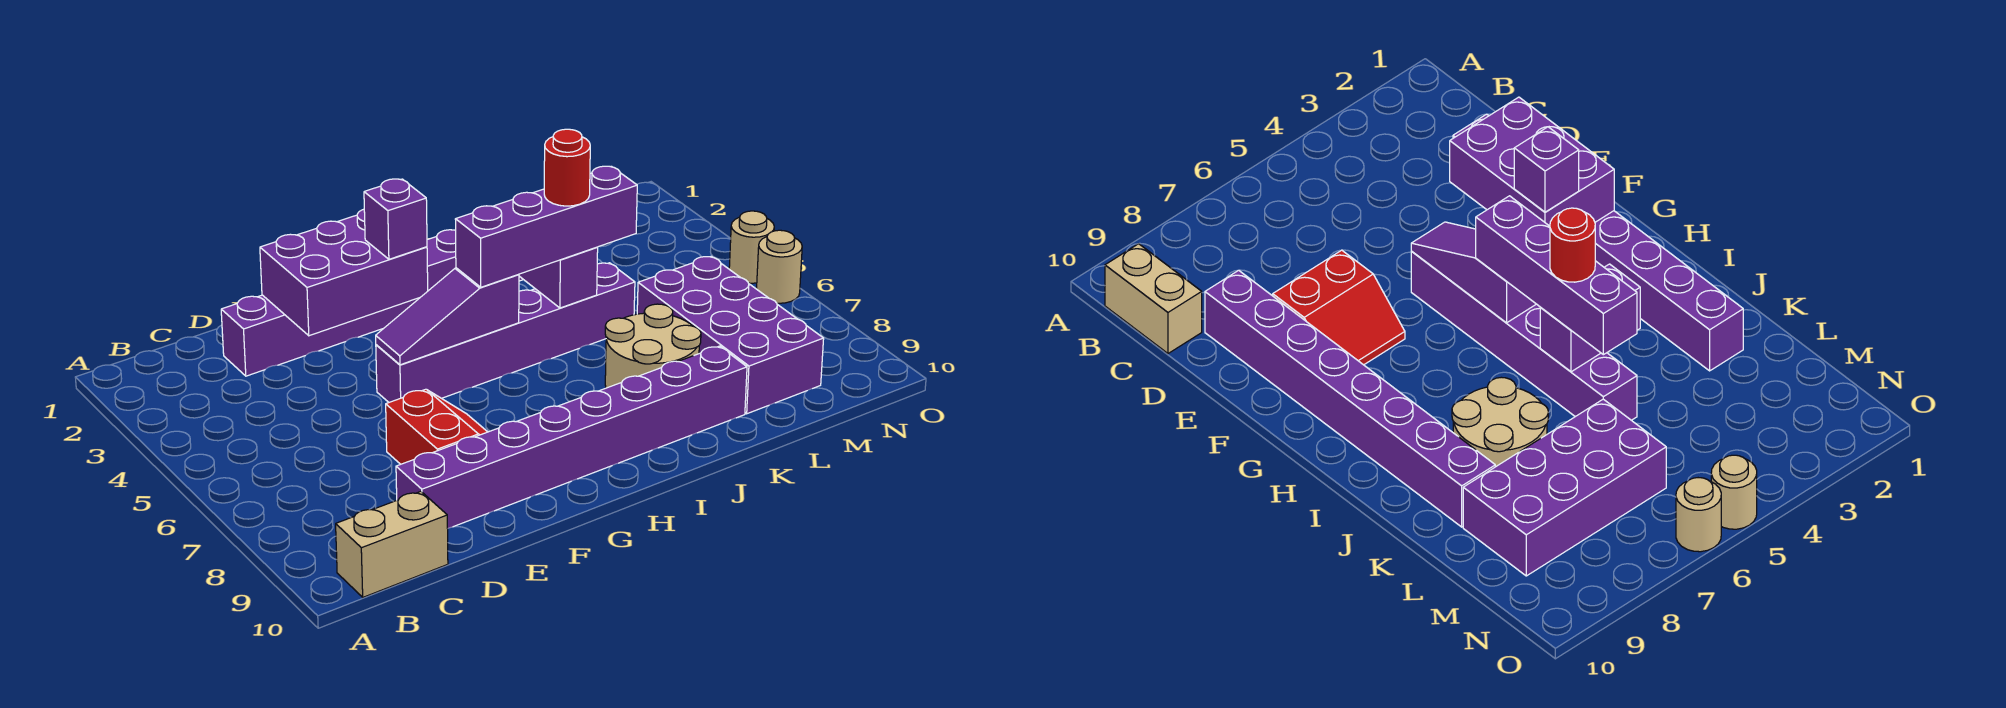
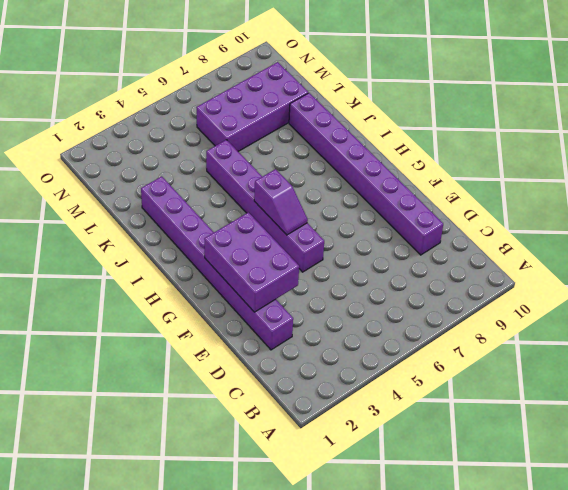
purple 1x2 slope [254,169,308,235] -> purple 1x3 slope [376,268,519,365]
none -> tan 1x2 brick [336,491,448,597]
none -> red 2x2 slope [386,389,487,464]
none -> tan 2x2 round brick [605,304,701,388]

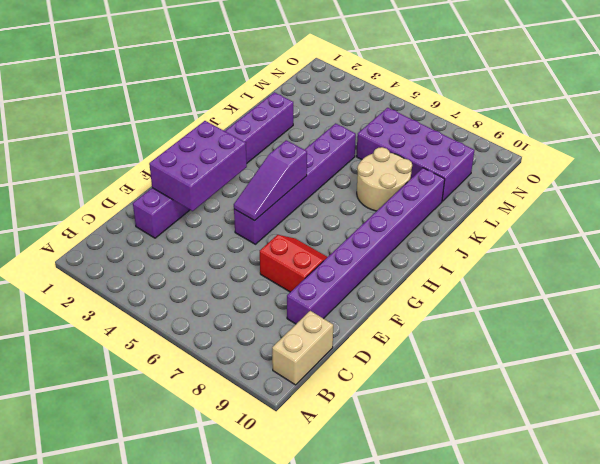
none -> tan 1x1 round brick [729,211,774,283]
none -> tan 1x1 round brick [757,230,802,303]
none -> purple 1x2 brick [519,247,598,308]

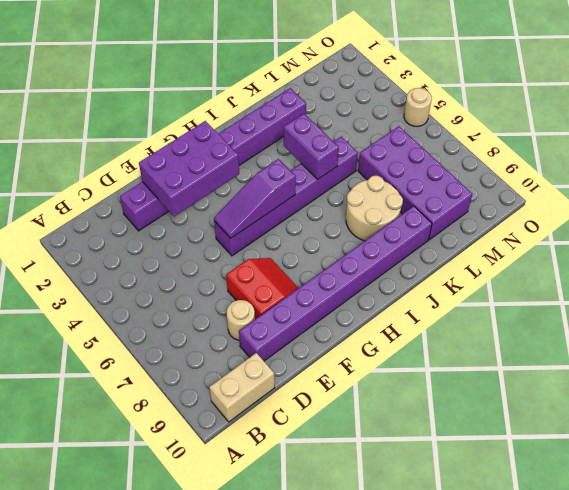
tan 1x1 round brick [227,300,255,340] -> tan 1x1 round brick moved to [757,230,802,303]
none -> purple 1x1 brick [364,179,427,259]
none -> purple 1x4 brick [455,166,637,287]
none -> red 1x1 round brick [544,129,590,206]

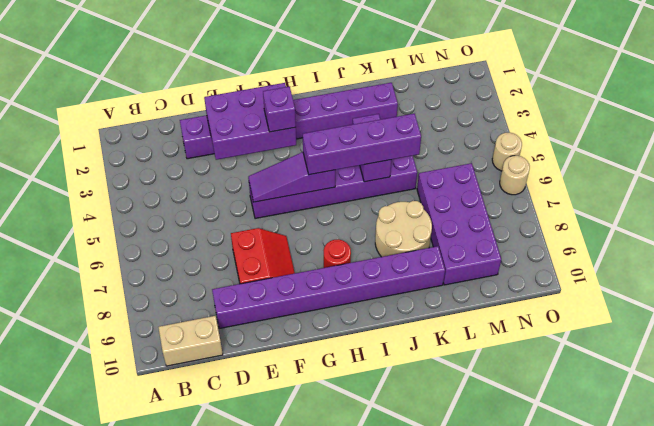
red 1x1 round brick [324,239,351,268] -> red 1x1 round brick moved to [544,129,590,206]

